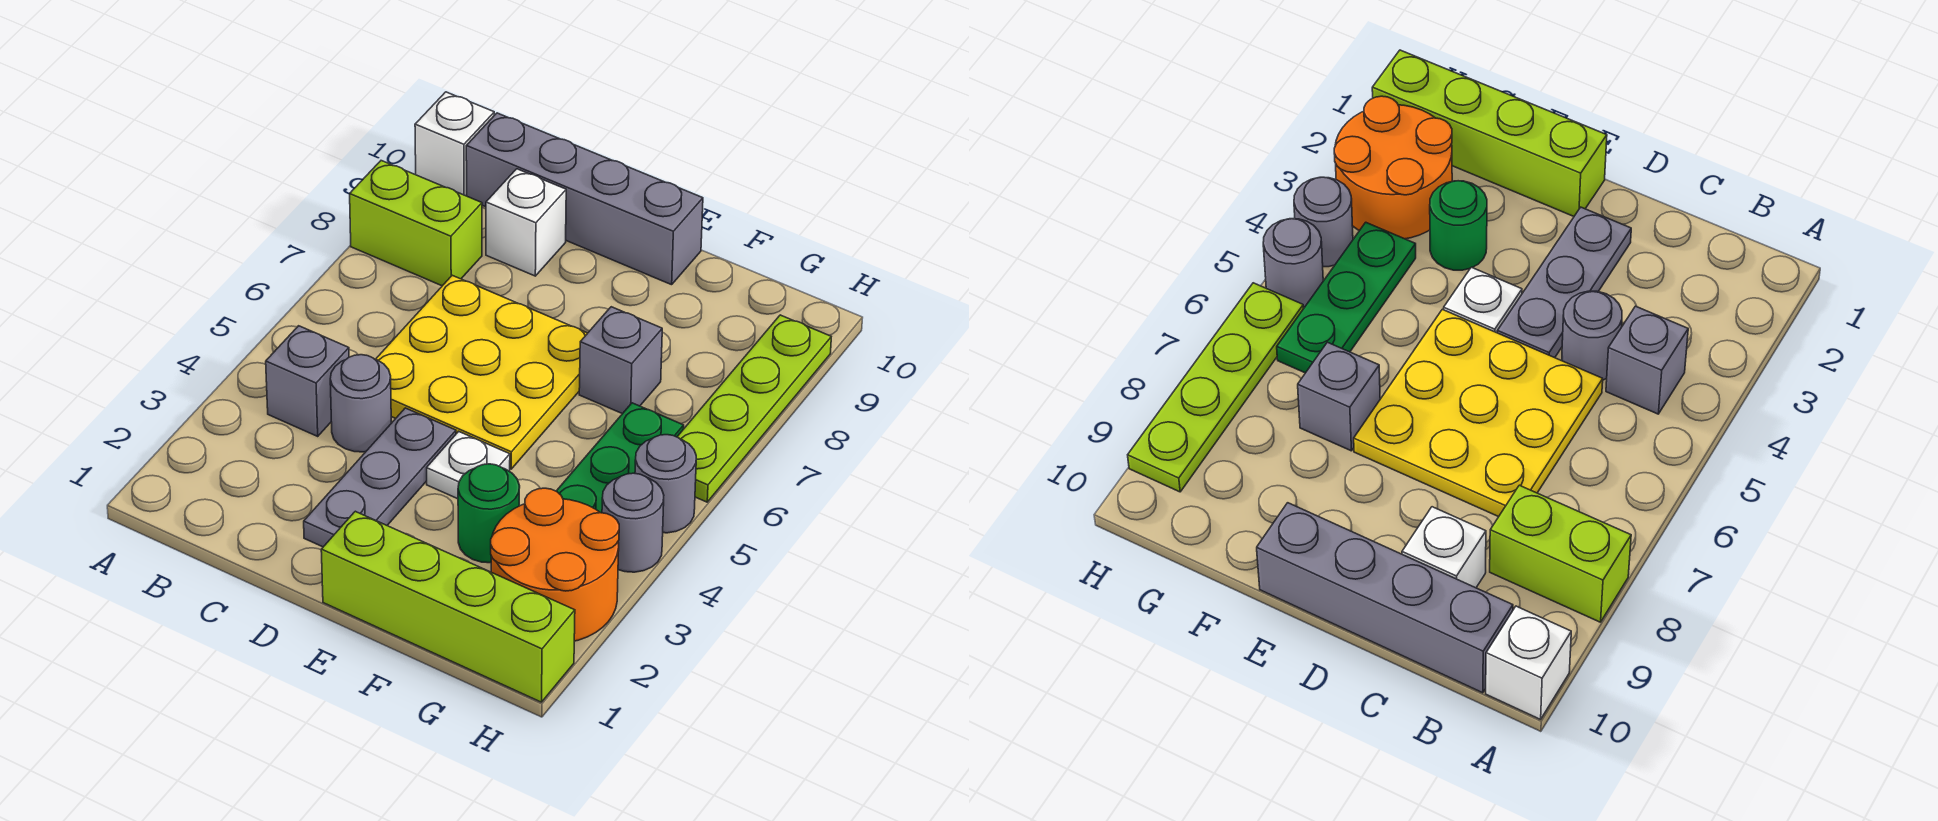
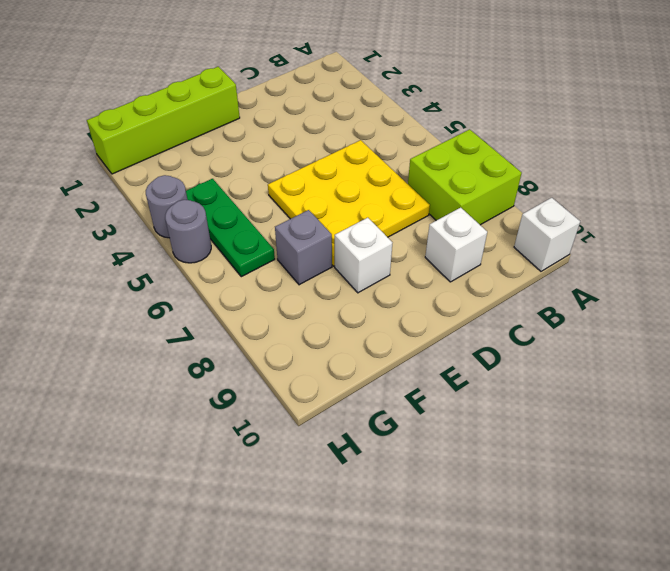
lime 2x2 brick [408,129,522,225] -> lime 1x2 brick [350,161,482,286]
white 1x1 brick [335,218,393,293] -> none
none -> grey 1x1 brick [266,326,349,436]
none -> grey 1x4 brick [466,113,703,285]
none -> grey 1x1 round brick [330,355,391,452]

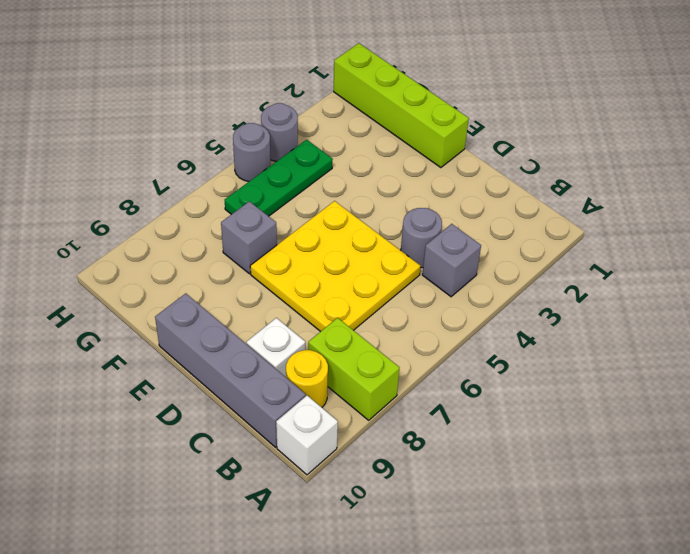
yellow 1x1 round brick [286,350,328,407] -> none
none -> grey 1x3 plate [304,408,456,547]
none -> white 1x1 plate [427,432,510,499]
none -> green 1x1 round brick [458,464,520,563]

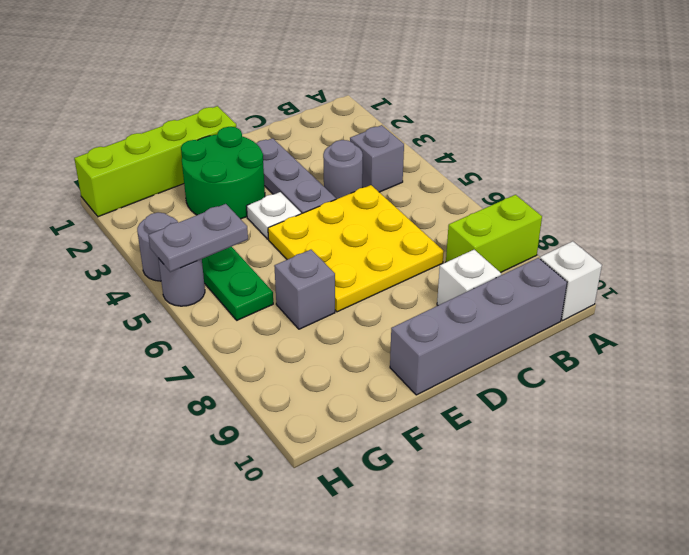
green 2x2 round brick [181,127,265,219] -> green 1x1 round brick [458,464,520,563]
grey 1x2 plate [148,204,248,272] -> none
none -> orange 2x2 round brick [491,488,619,641]
none -> lime 1x4 plate [677,315,831,502]

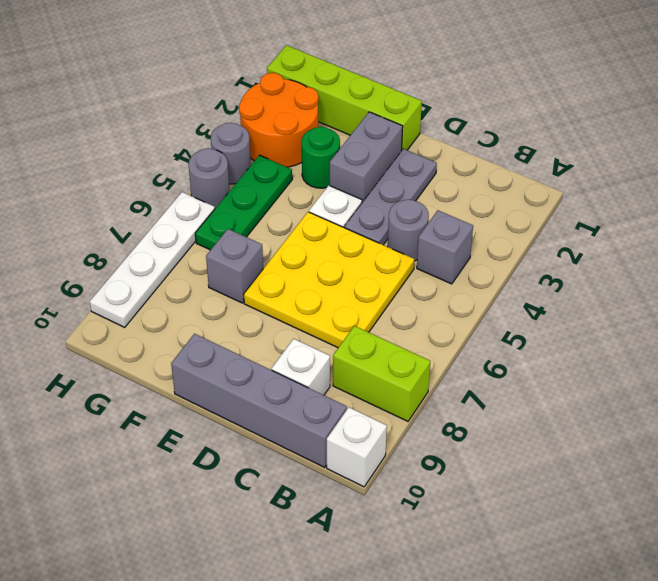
grey 1x2 brick [330,112,403,202] -> none
white 1x4 plate [90,192,215,327] -> lime 1x4 plate [677,315,831,502]

